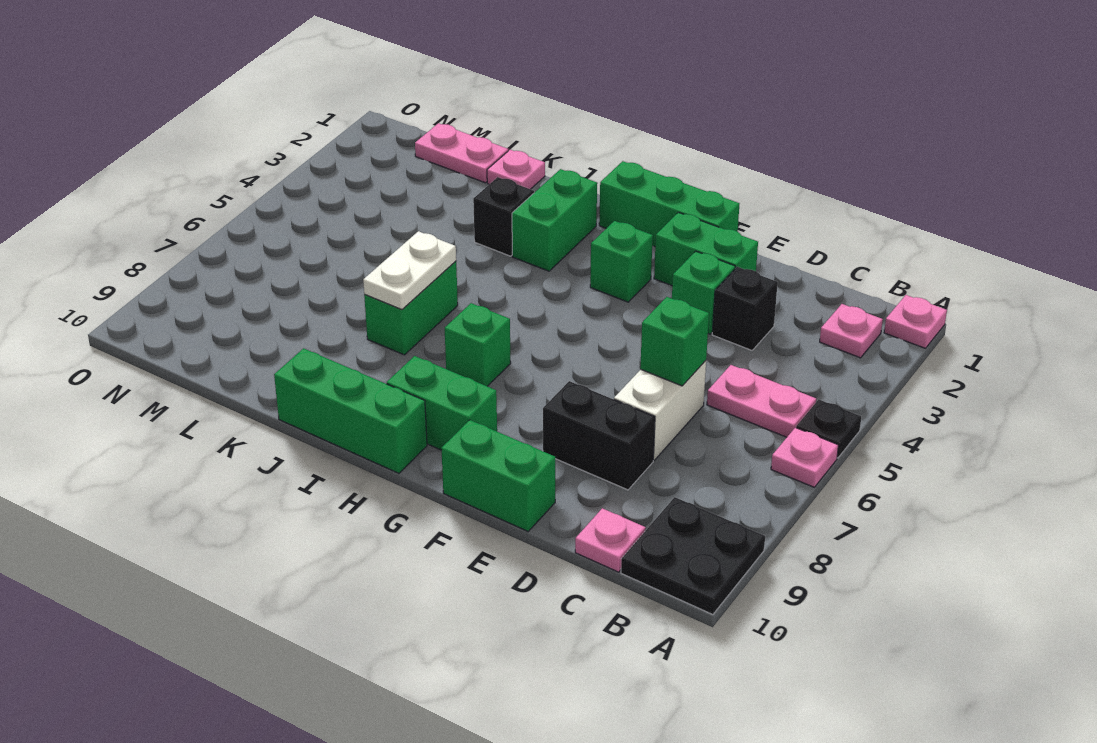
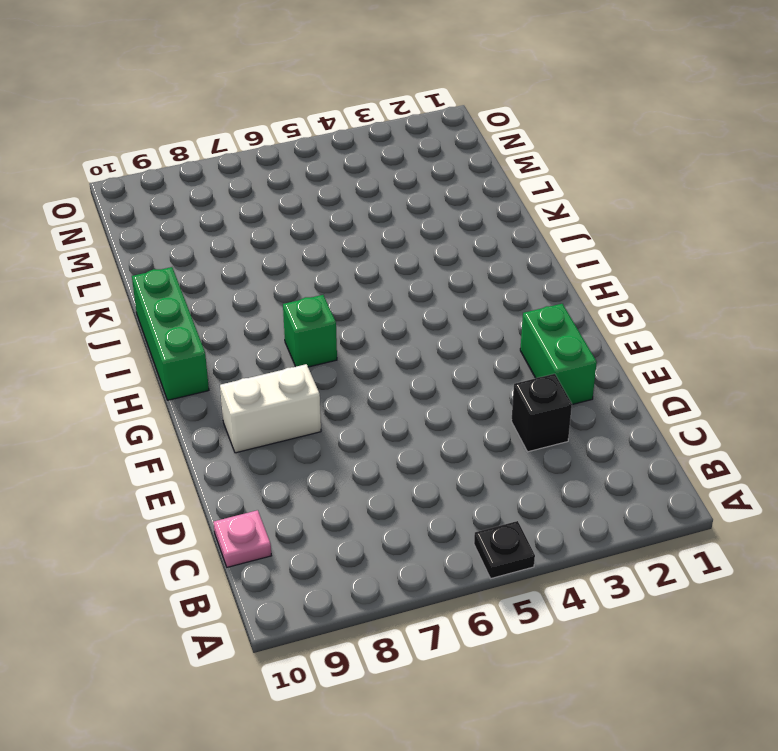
white 1x2 brick [220,364,321,453] -> white 1x2 brick moved to [614,361,706,460]
none -> pink 1x1 plate [884,295,947,348]
none -> pink 1x1 plate [771,428,838,487]
none -> black 2x2 plate [621,497,765,615]

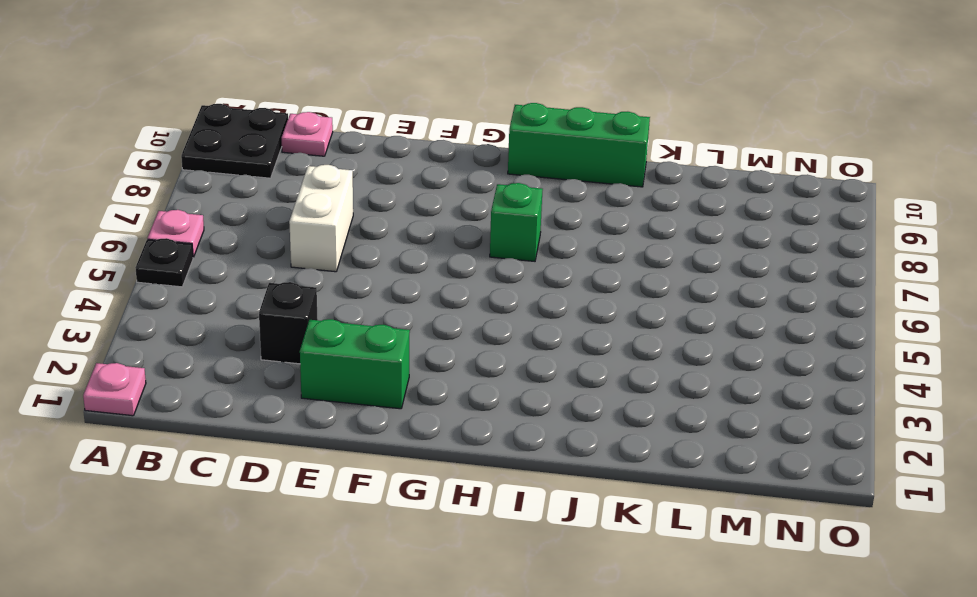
none -> pink 1x1 plate [820,304,883,358]
none -> pink 1x2 plate [707,365,816,437]
none -> black 1x2 brick [543,381,655,490]

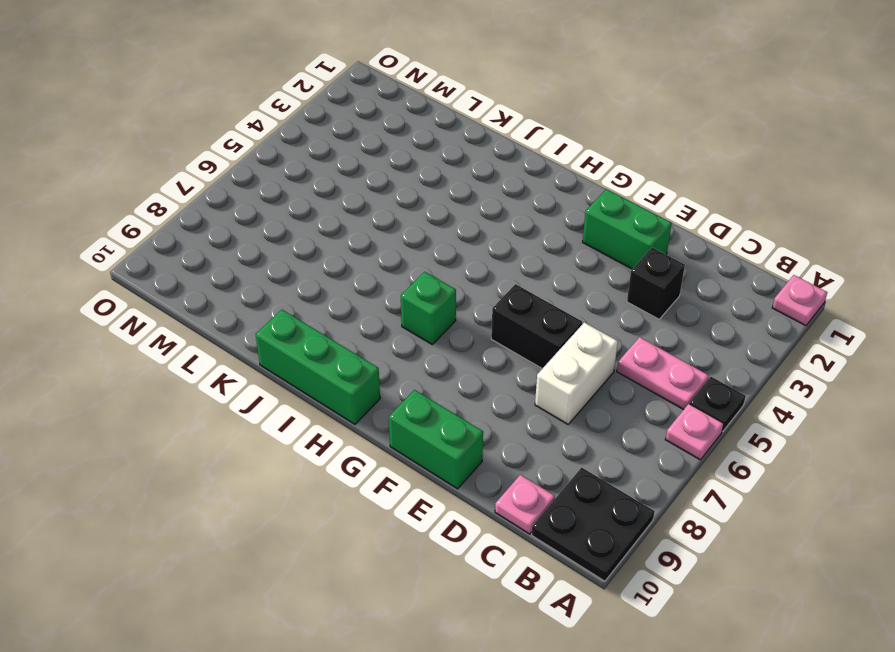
black 1x2 brick [491,284,582,369] -> black 1x2 brick moved to [543,381,655,490]
none -> pink 1x1 plate [820,304,883,358]
none -> green 1x1 brick [672,251,735,334]
none -> green 1x3 brick [599,161,739,247]

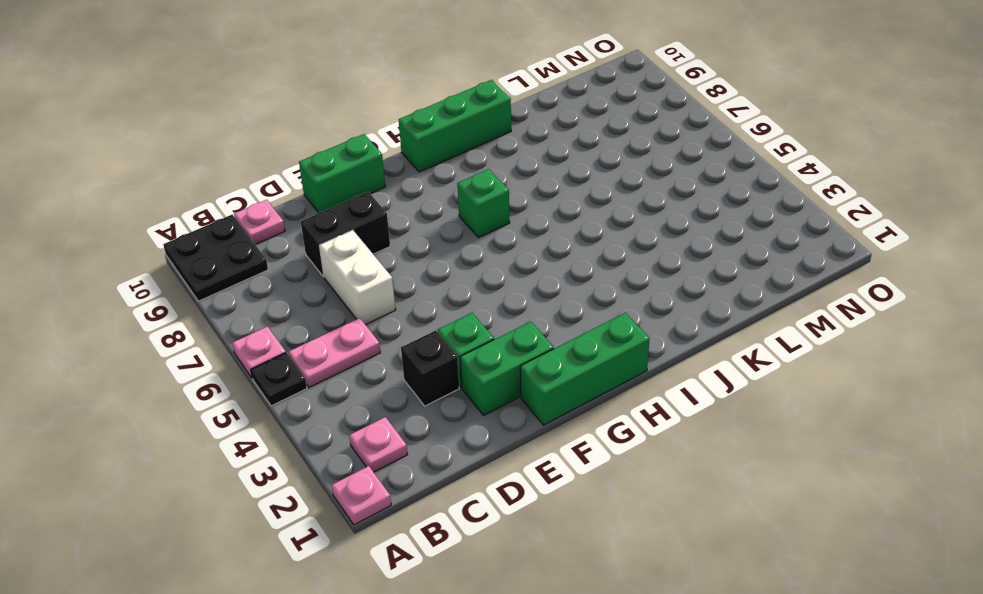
none -> green 1x1 brick [590,221,653,302]
none -> green 1x2 brick [387,356,497,450]
none -> green 1x2 brick [512,169,597,271]

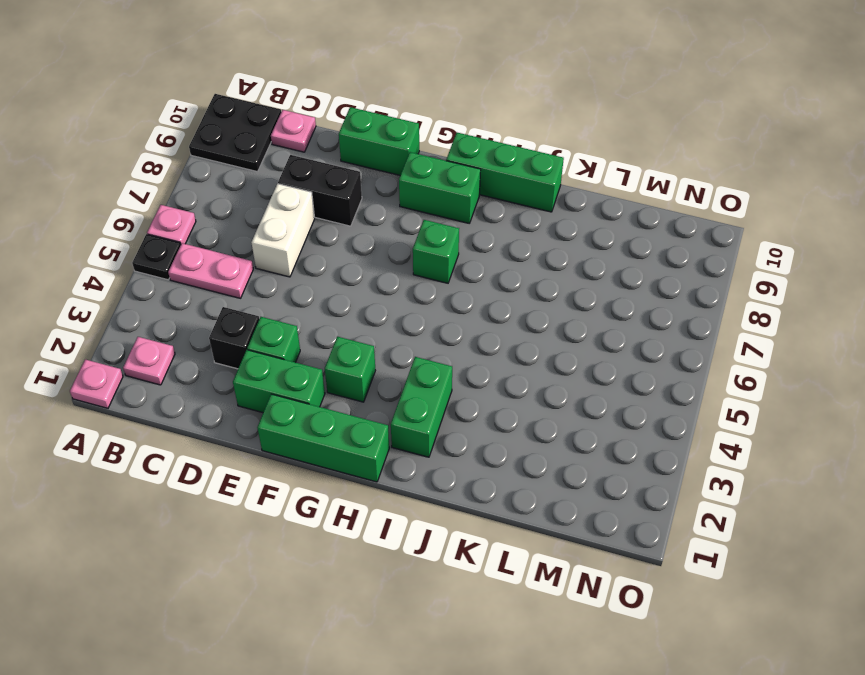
none -> black 1x1 brick [473,177,534,256]
none -> green 1x2 brick [364,261,458,355]
none -> pink 1x1 plate [487,150,545,189]

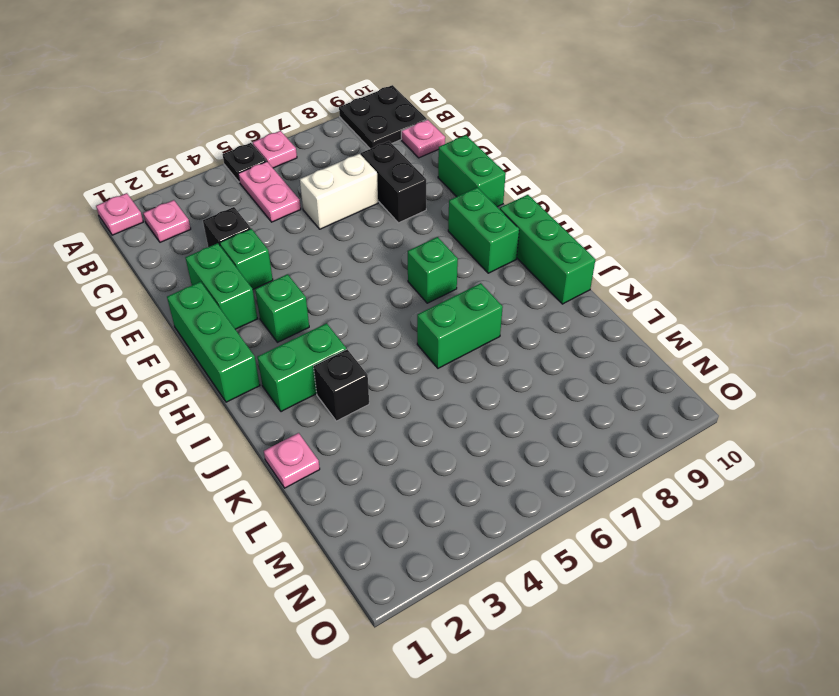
none -> pink 1x2 plate [415,123,508,183]
none -> green 1x1 brick [640,297,709,386]
none -> white 1x2 plate [363,231,456,310]

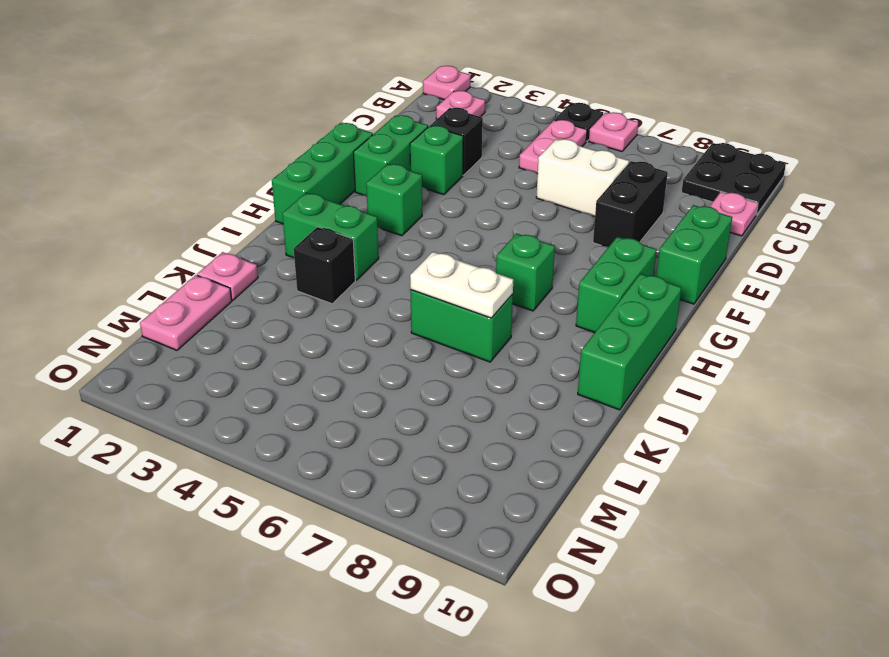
none -> green 1x1 brick [640,297,709,386]

